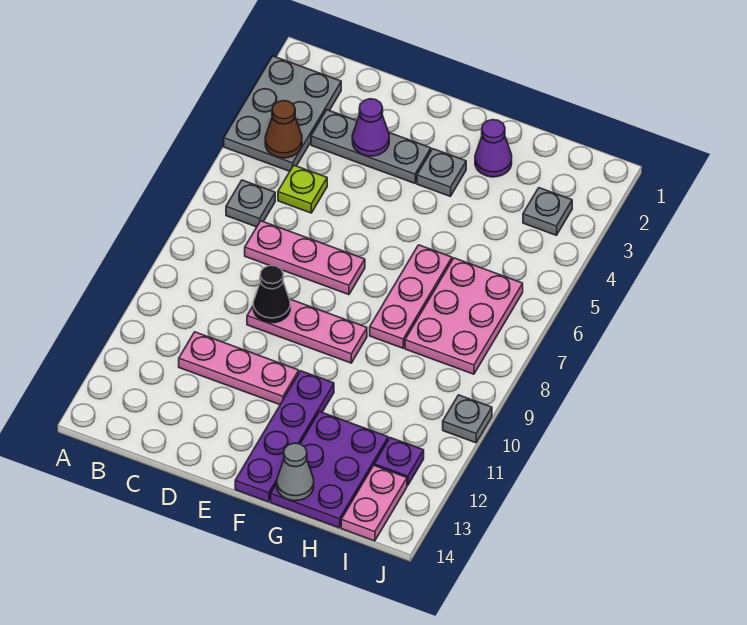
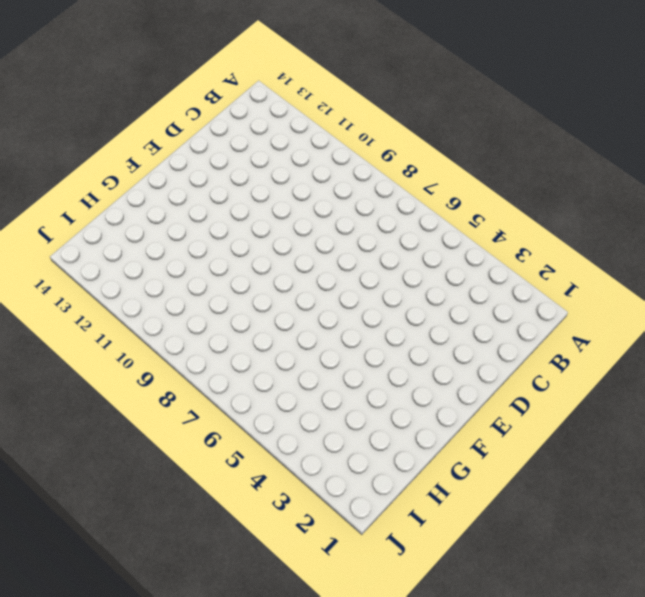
none -> grey 2x3 plate [224,56,341,171]
none -> grey 1x1 plate [226,180,275,227]
none -> grey 1x3 plate [311,110,431,183]

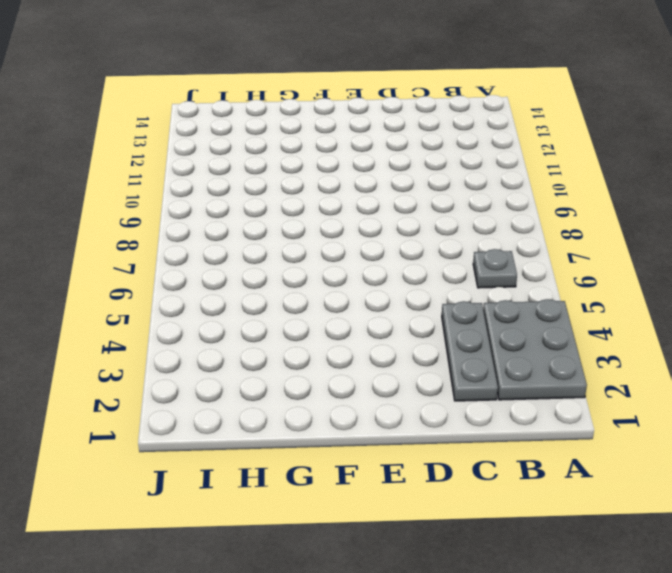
grey 1x3 plate [442,301,498,401] -> grey 1x3 plate turned to [311,110,431,183]
none -> lime 1x1 plate [278,165,327,213]
none -> pink 1x3 plate [245,221,365,295]
none -> pink 1x3 plate [179,332,299,405]

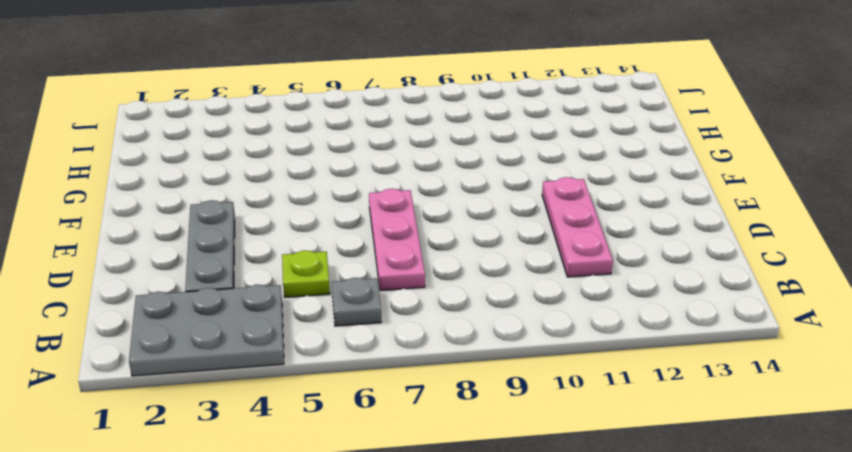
none -> pink 1x3 plate [247,299,367,363]
none -> grey 1x1 plate [417,149,466,196]
none -> purple 1x4 plate [235,371,334,502]

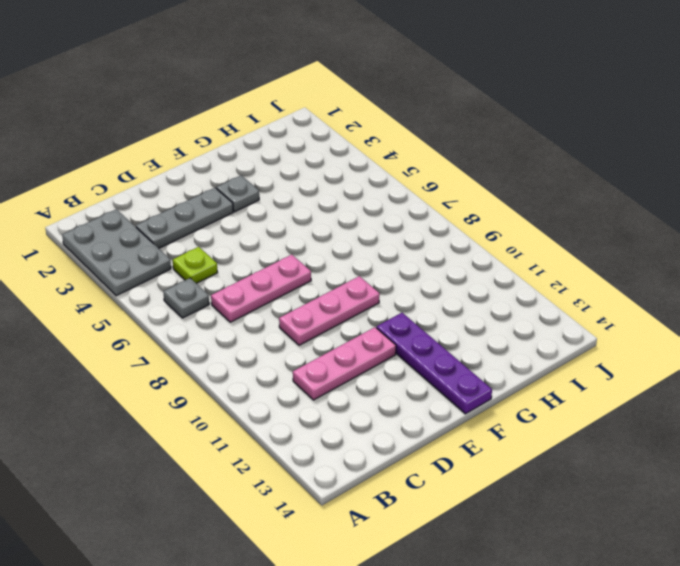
none -> purple 1x1 cone [475,120,512,177]
none -> pink 1x3 plate [370,245,452,348]
none -> purple 2x3 plate [271,412,388,528]

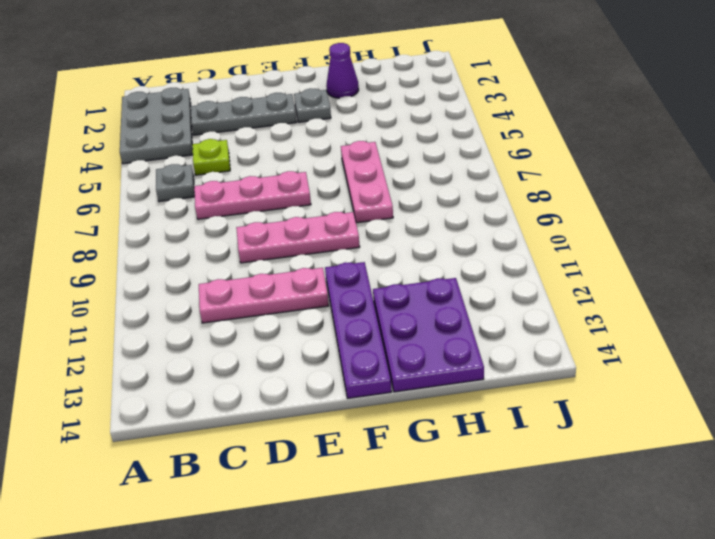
none -> pink 2x3 plate [405,258,523,374]
none -> grey 1x1 plate [523,188,572,235]
none -> purple 1x1 plate [374,438,424,485]

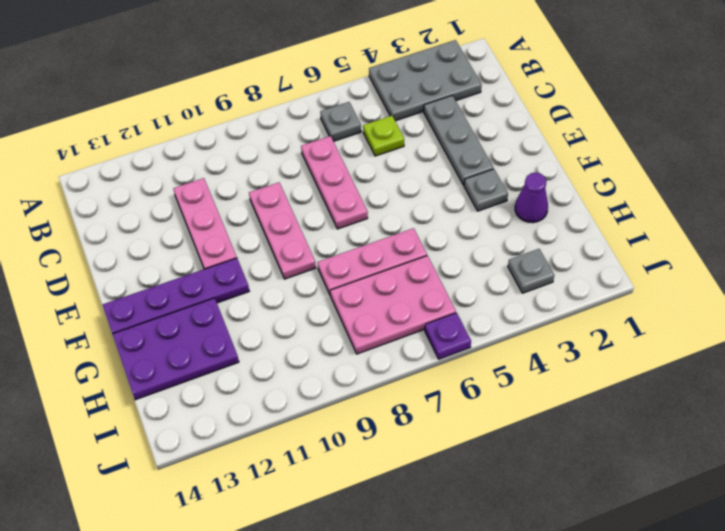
purple 1x1 plate [425,313,471,359] -> purple 1x1 plate moved to [374,438,424,485]
none -> pink 1x2 plate [341,465,407,541]
none -> grey 1x1 plate [443,395,492,443]
none -> brown 1x1 cone [265,101,302,158]

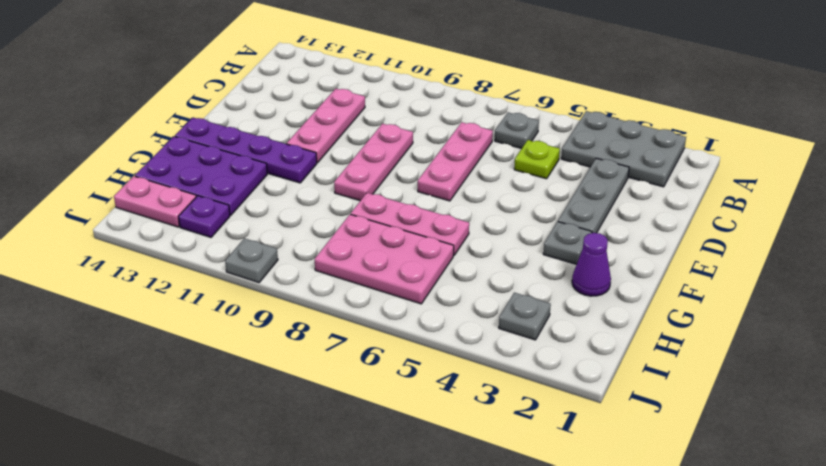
none -> brown 1x1 cone [265,101,302,158]
none -> purple 1x1 cone [352,99,389,156]
none -> black 1x1 cone [253,265,290,323]

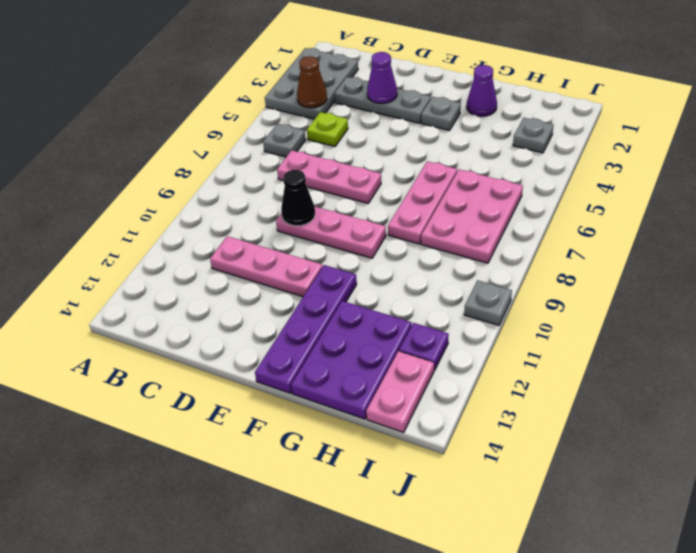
none -> grey 1x1 cone [277,443,314,501]

